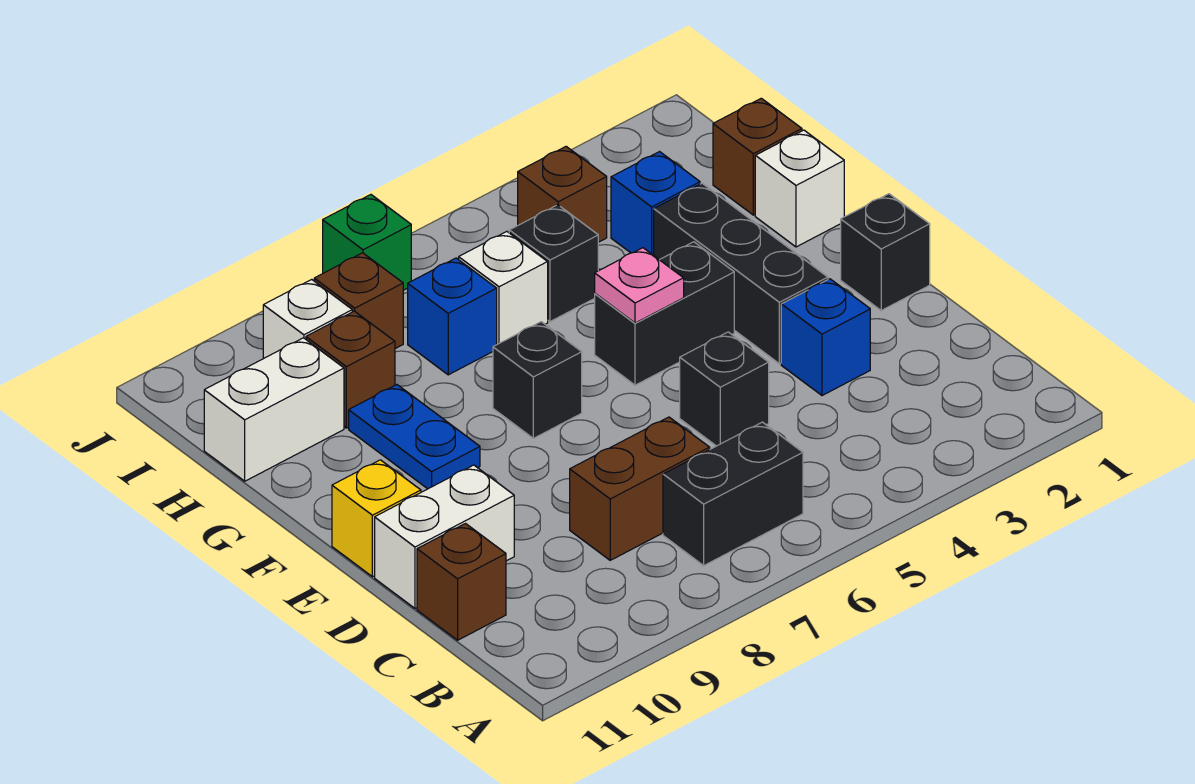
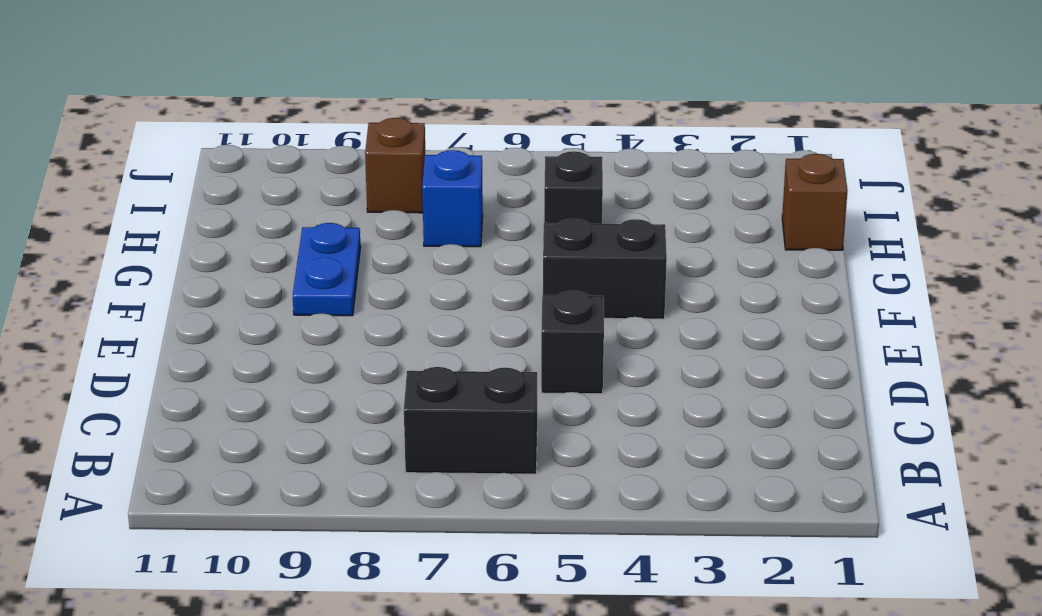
none -> brown 1x2 brick [570,417,710,560]
none -> brown 1x1 brick [417,524,506,640]
none -> blue 1x1 brick [781,279,870,396]

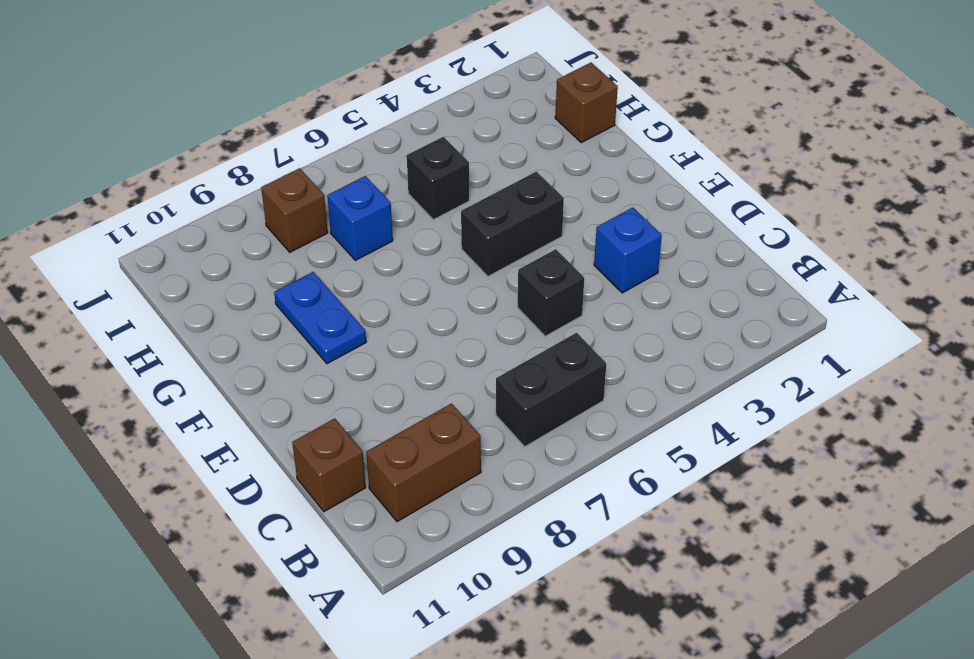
brown 1x2 brick [366,403,481,522] -> brown 1x2 brick moved to [570,417,710,560]
none -> white 1x2 brick [375,465,514,608]
none -> black 1x1 brick [841,194,930,310]
none -> black 1x3 brick [654,183,828,364]

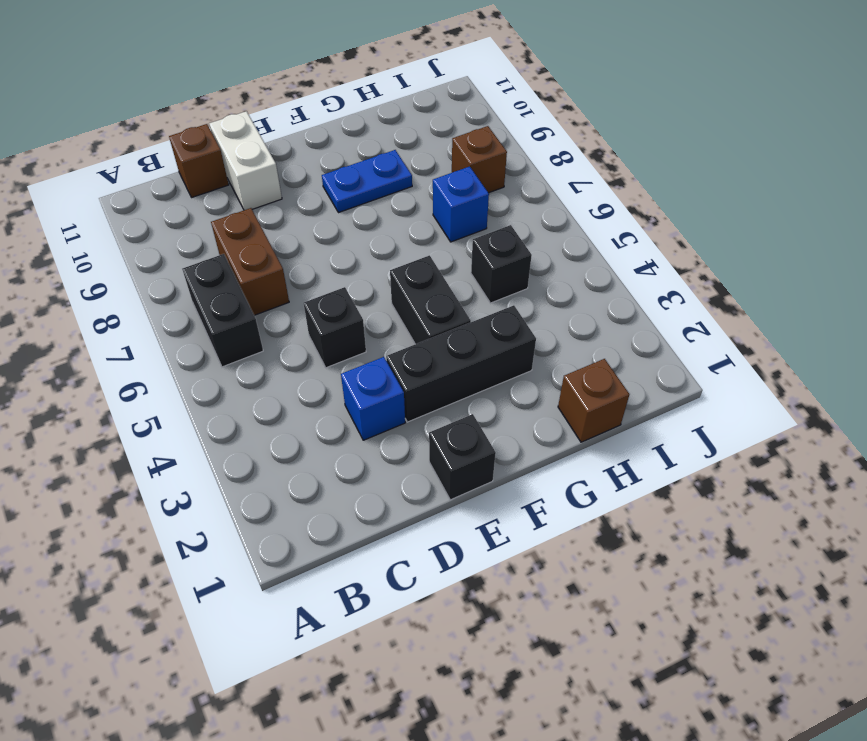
none -> yellow 1x1 brick [332,460,421,577]
none -> black 1x1 brick [493,322,582,438]
none -> white 1x1 brick [755,130,844,247]

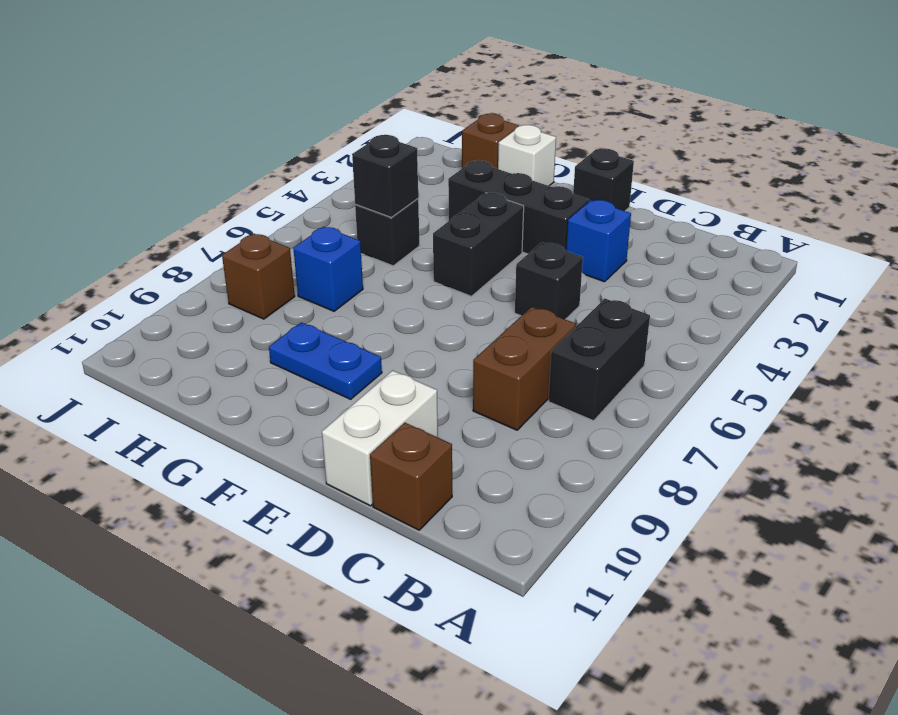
black 1x1 brick [352,135,418,218] -> black 1x1 brick moved to [493,322,582,438]
none -> yellow 1x1 brick [332,460,421,577]
none -> blue 1x1 brick [611,152,700,255]
none -> white 1x1 brick [459,232,548,344]

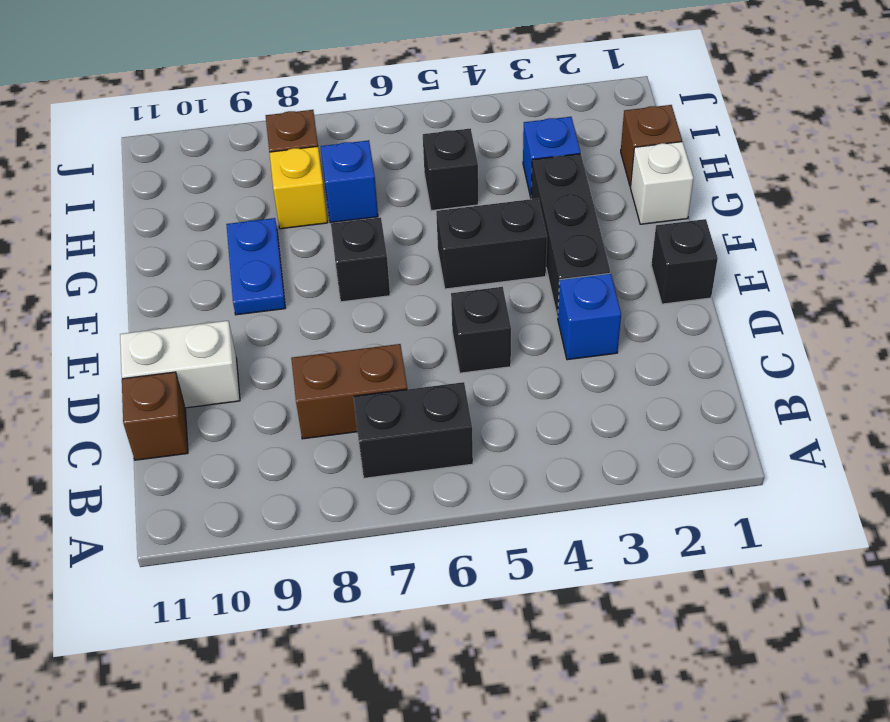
yellow 1x1 brick [269,146,328,229] -> yellow 1x1 brick moved to [332,460,421,577]
none -> white 1x1 brick [459,232,548,344]
none -> brown 1x1 brick [306,311,395,428]
none -> white 1x2 brick [204,338,344,481]

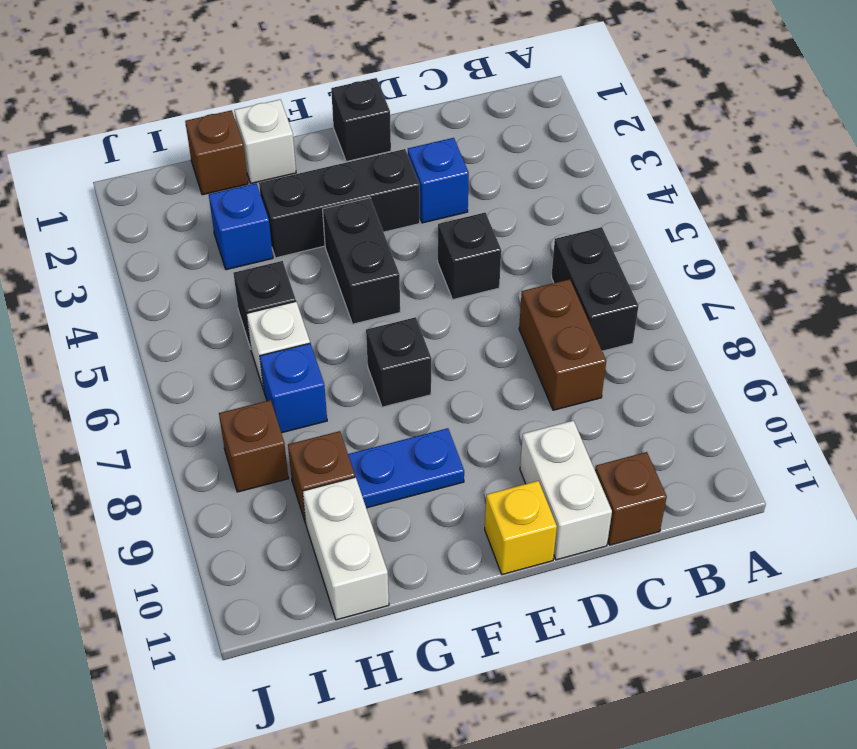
none -> brown 1x1 brick [518,147,607,242]
none -> white 1x1 brick [263,279,352,359]
none -> green 1x1 brick [323,195,411,290]

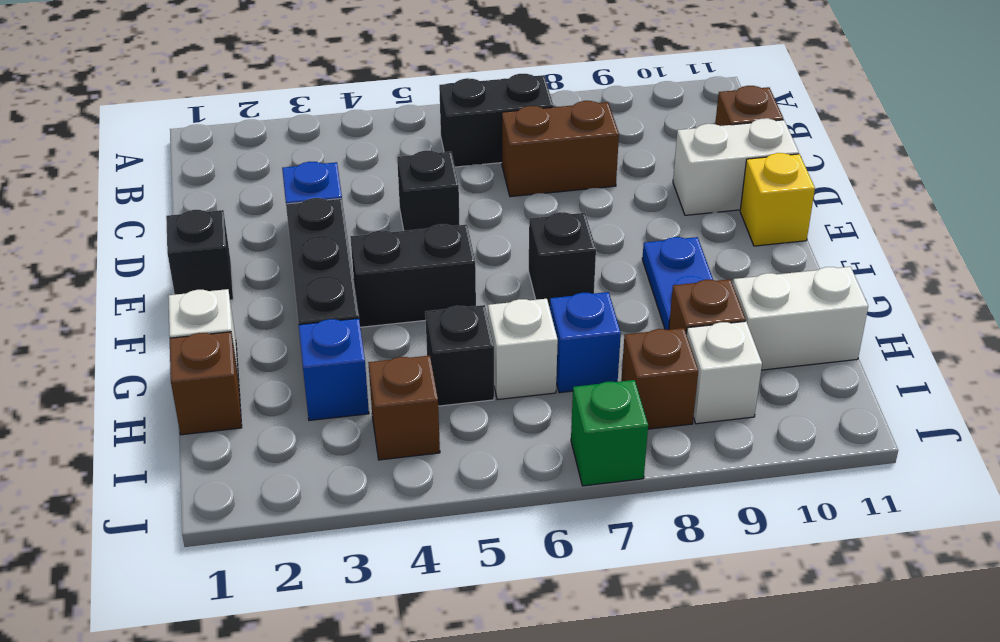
none -> pink 1x1 plate [595,248,684,323]

